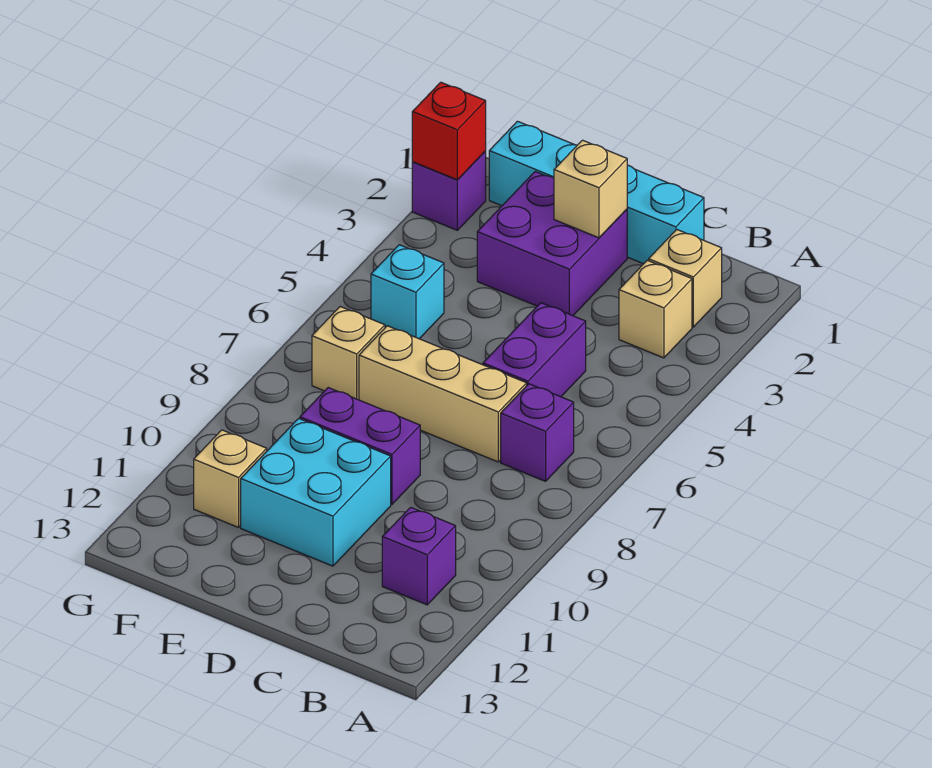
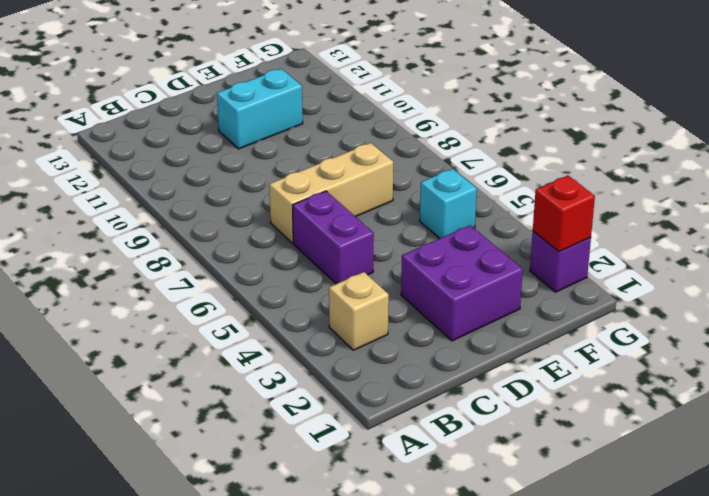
cyan 1x2 brick [217,69,303,149] -> cyan 2x2 brick [241,418,391,566]
none -> tan 1x1 brick [649,230,722,327]
none -> purple 1x1 brick [501,384,574,481]
none -> purple 1x1 brick [382,507,456,605]

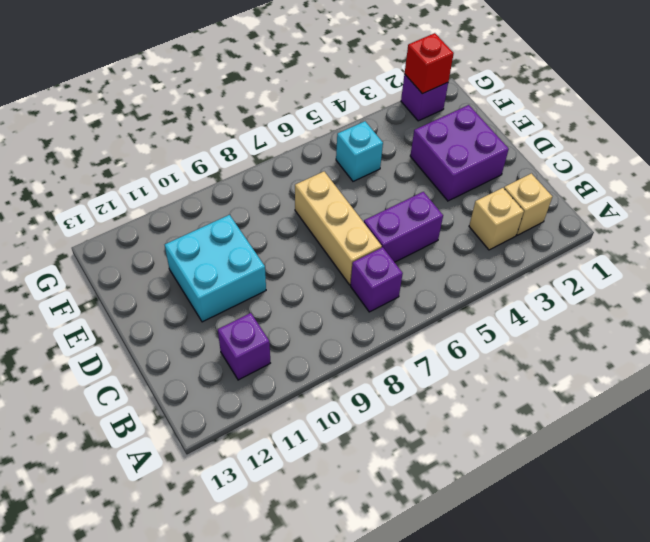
none -> cyan 1x4 brick [489,121,704,264]
none -> purple 1x2 brick [300,388,420,504]
none -> tan 1x1 brick [312,307,385,400]

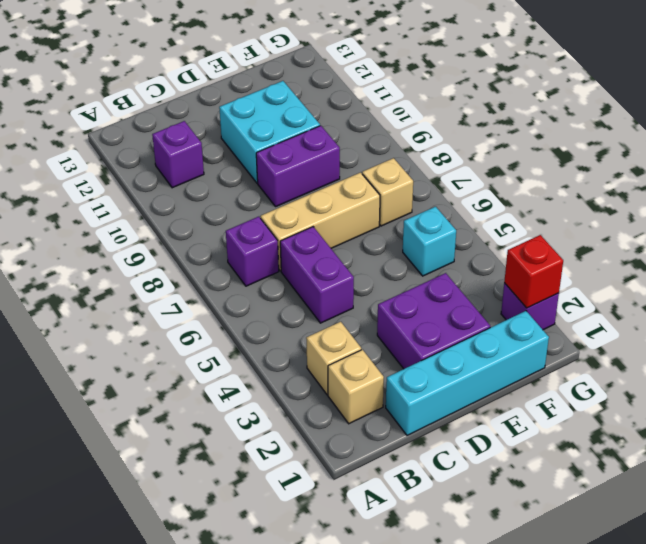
none -> tan 1x1 brick [194,430,267,528]
none -> tan 1x1 brick [554,140,627,238]

